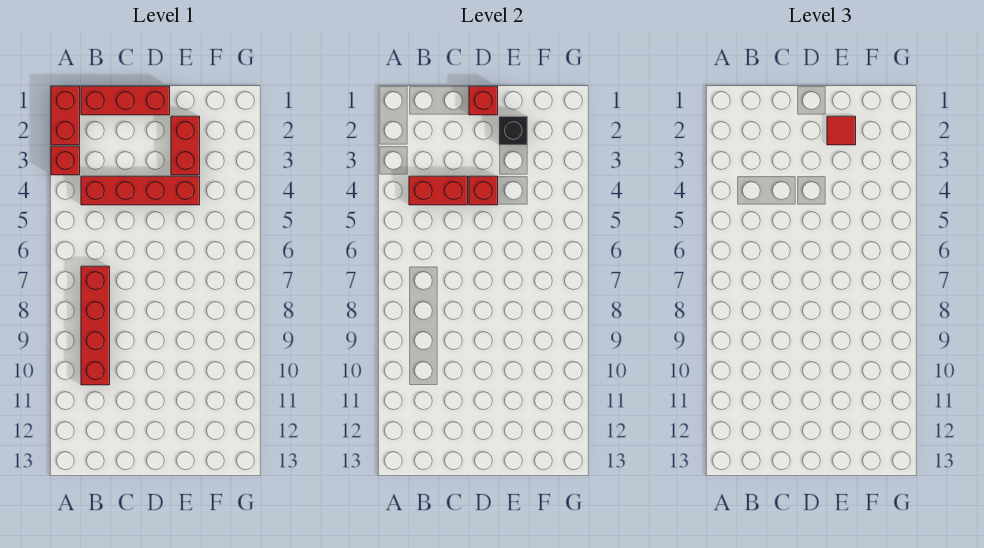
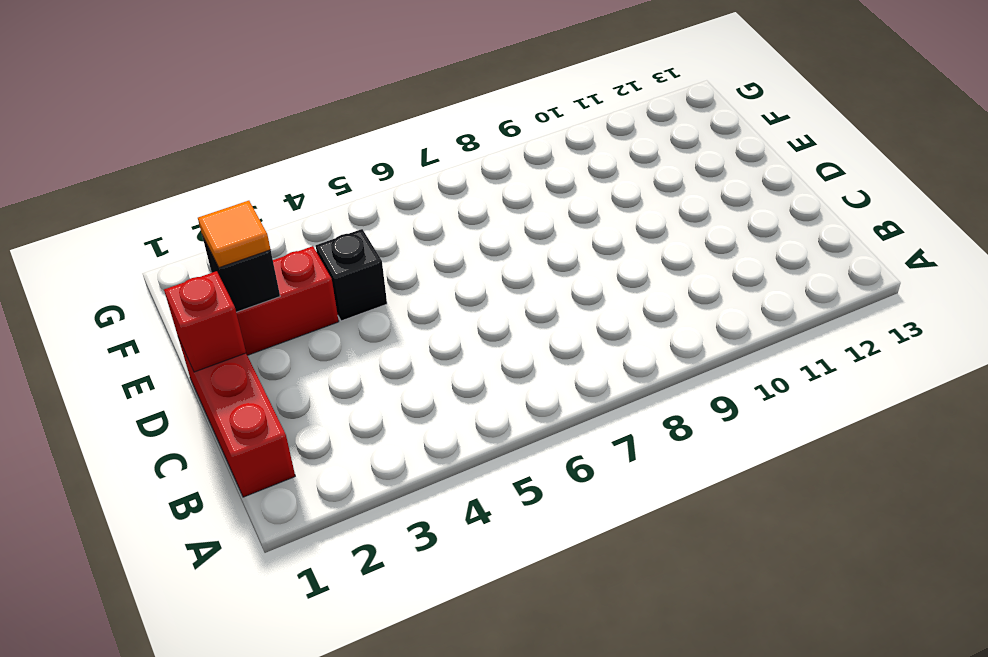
orange 1x1 tile [198,201,271,268] -> red 1x1 tile [827,116,856,145]
black 1x1 brick [316,229,387,321] -> red 1x4 brick [81,176,200,205]
none -> red 1x2 brick [51,86,80,145]
none -> red 1x1 brick [51,146,80,175]

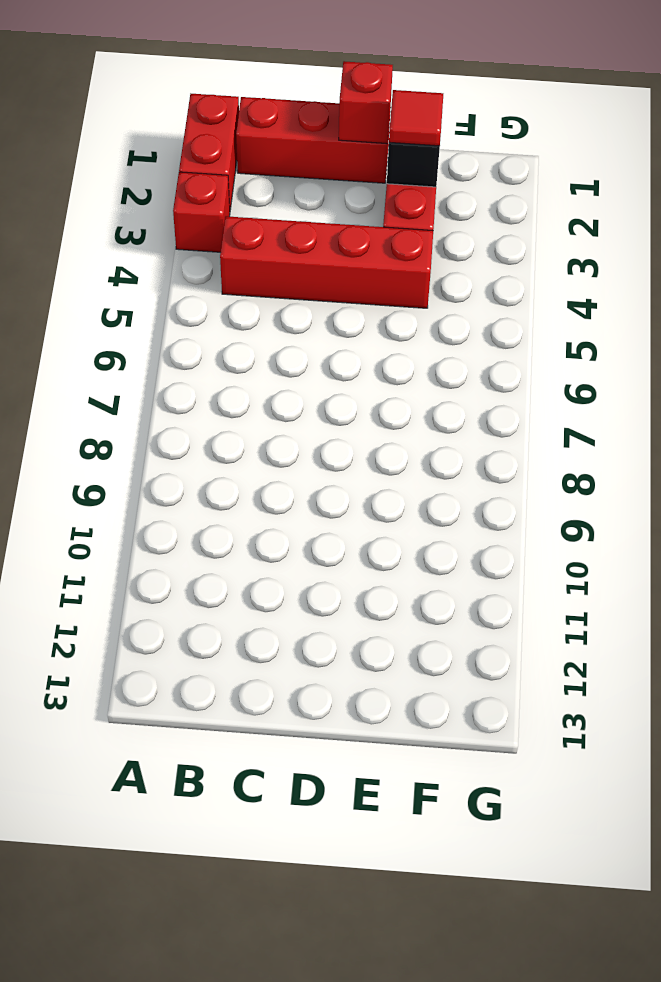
none -> red 1x4 brick [81,266,110,385]
none -> red 1x2 brick [409,176,468,205]

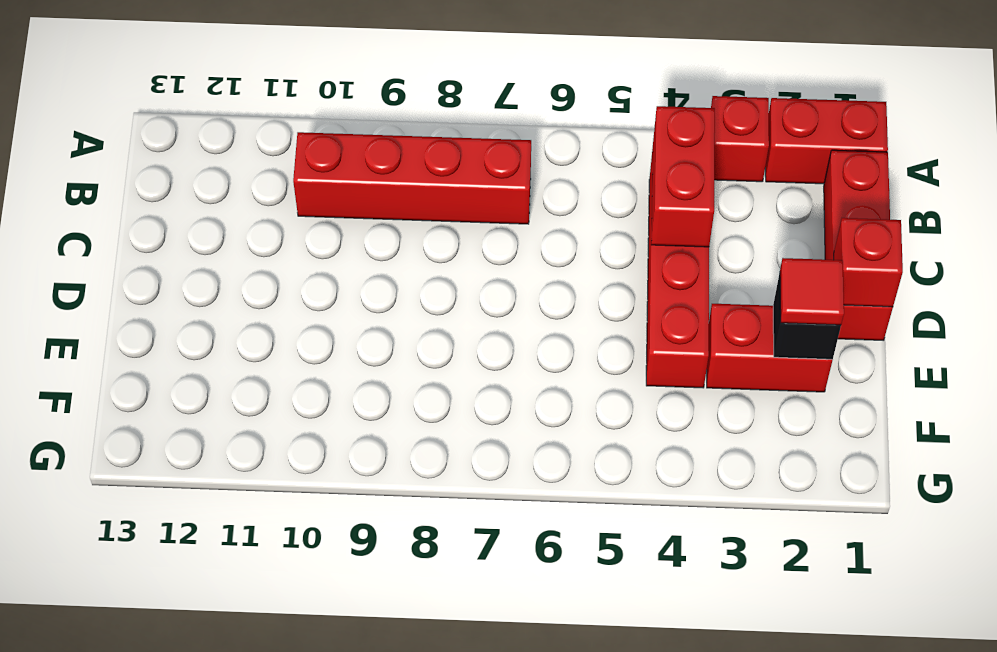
none -> red 1x1 brick [469,176,498,205]

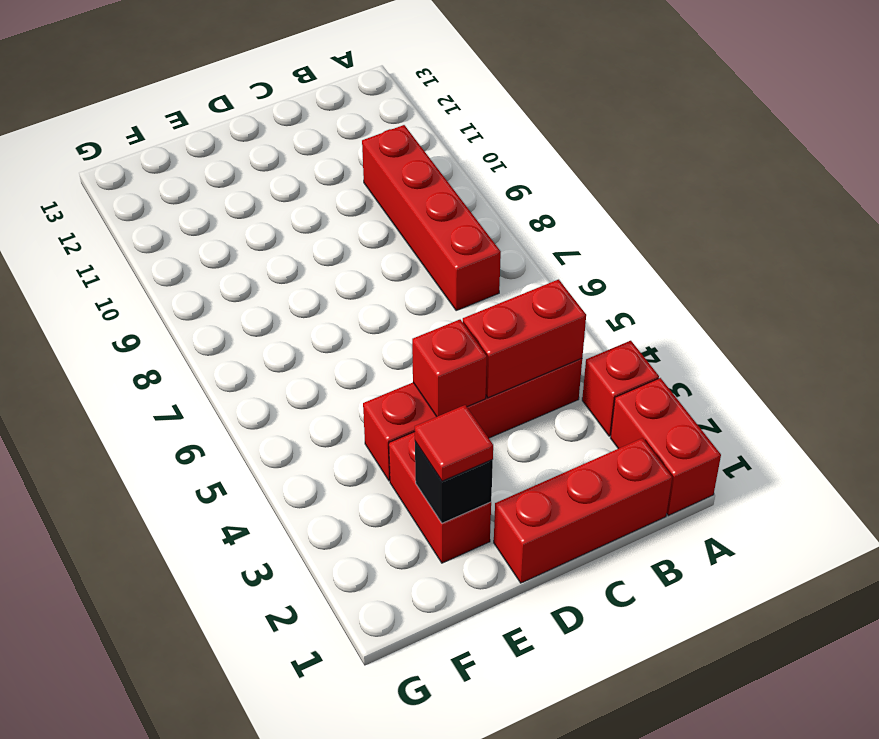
none -> red 1x1 brick [469,86,498,115]

